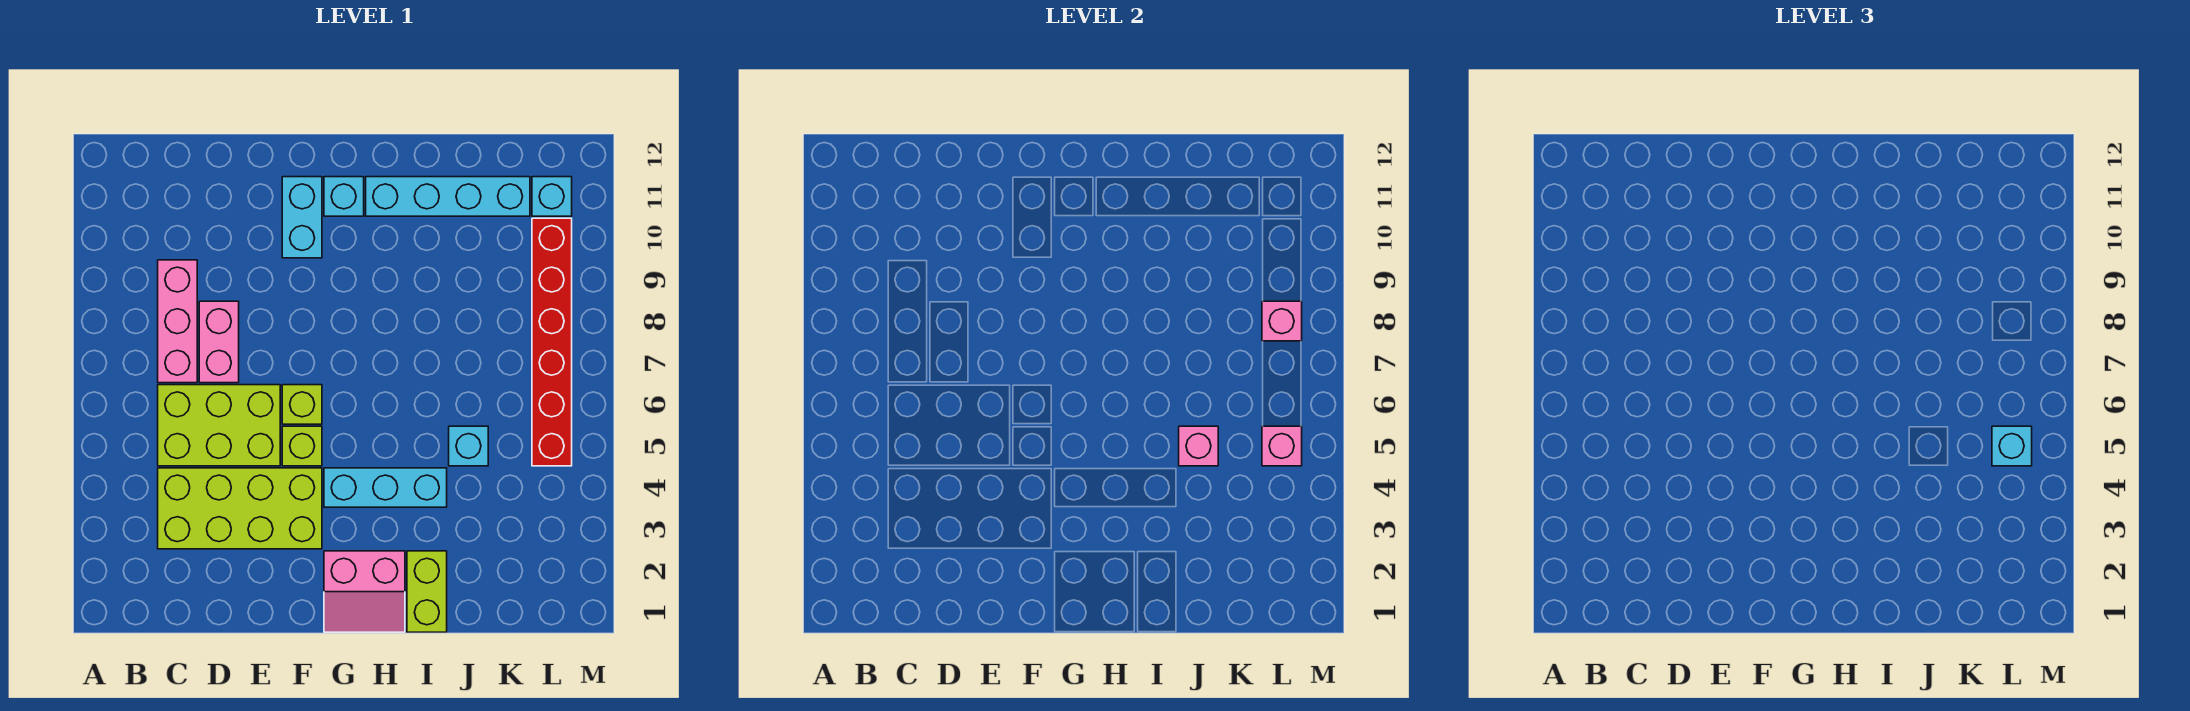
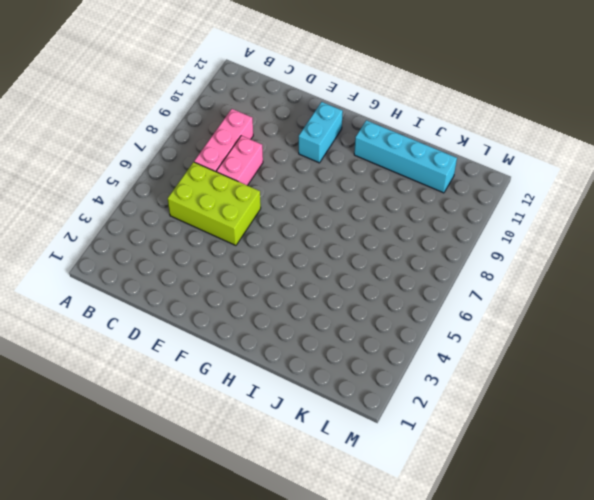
none -> lime 2x4 brick [158,468,322,549]
none -> lime 1x1 brick [282,426,322,466]
none -> lime 1x1 brick [282,385,322,424]

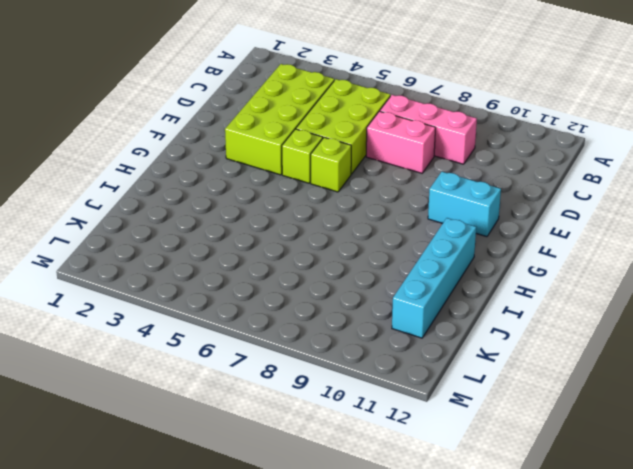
none -> pink 2x2 slope [324,551,405,632]
none -> cyan 1x3 brick [324,468,447,507]
none -> cyan 1x1 brick [324,177,364,216]

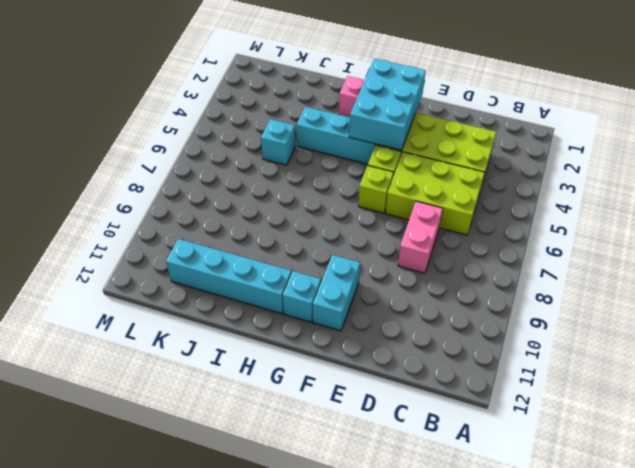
cyan 2x3 brick [349,59,426,150] -> none
none -> pink 1x3 brick [158,260,197,383]
none -> lime 1x2 brick [407,551,447,632]
none -> red 1x6 brick [532,218,572,466]

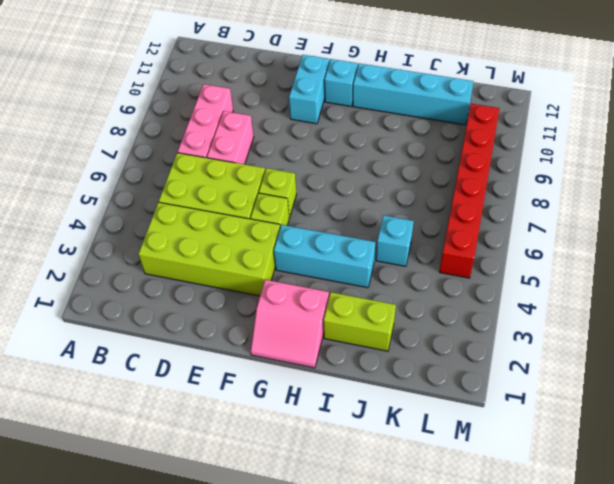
lime 1x2 brick [323,292,396,351] -> lime 1x2 brick turned to [407,551,447,632]
none -> cyan 1x1 brick [532,177,572,216]
none -> pink 1x1 brick [1179,426,1218,466]
none -> pink 1x1 brick [1262,426,1302,466]

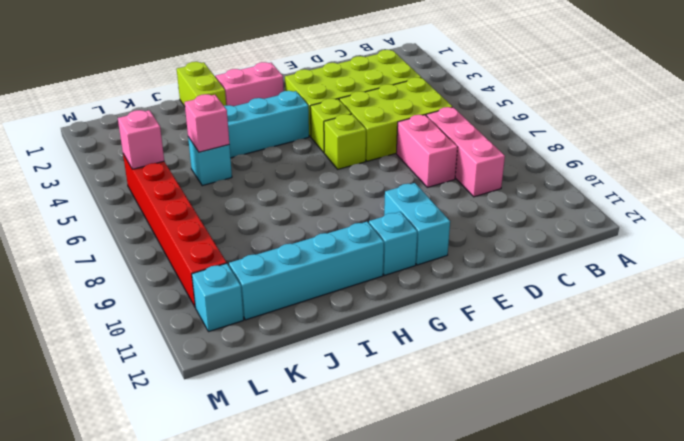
none -> pink 1x1 brick [1262,301,1302,341]
none -> cyan 1x1 brick [1992,426,2032,466]

